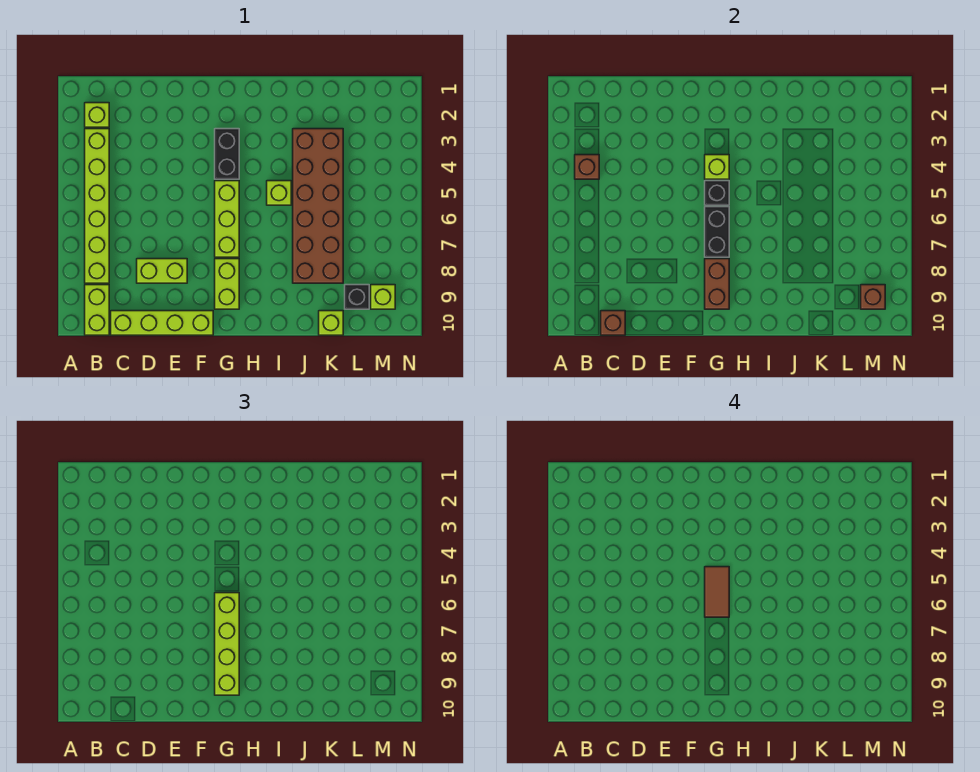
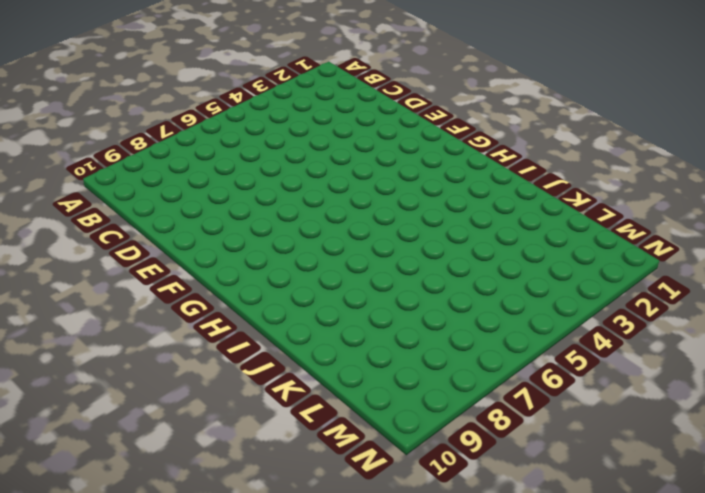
none -> lime 1x1 brick [85,103,109,127]
none -> lime 1x6 brick [85,129,109,283]
none -> lime 1x2 brick [85,285,109,335]

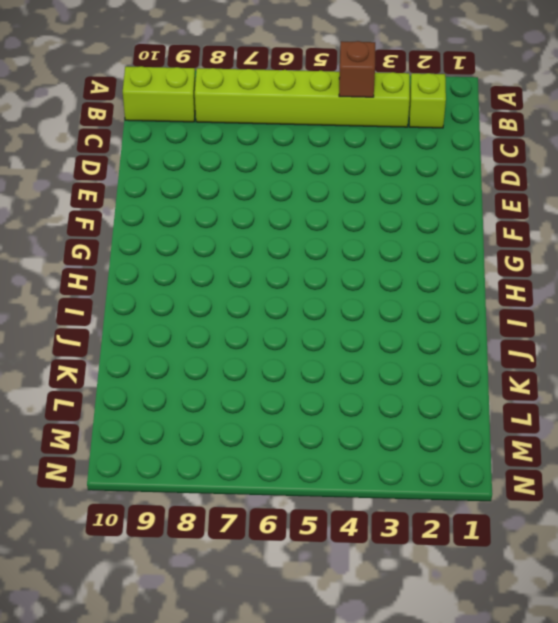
none -> lime 1x4 brick [111,311,213,335]
none -> lime 1x2 brick [137,259,187,283]
none -> black 1x2 brick [215,129,239,179]

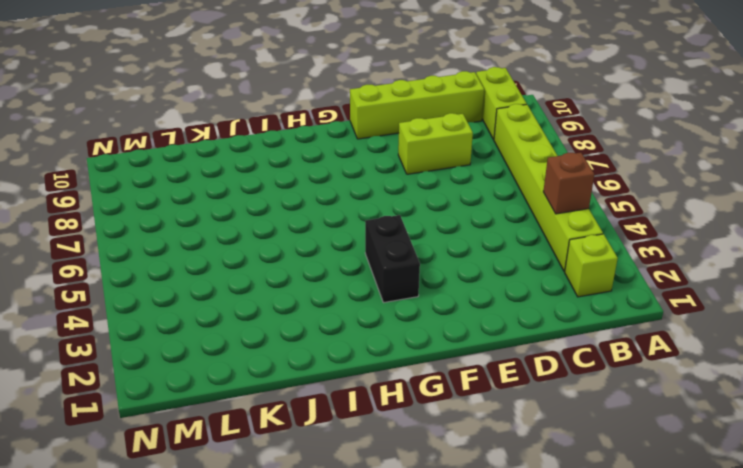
none -> lime 1x3 brick [215,181,239,257]
none -> lime 1x2 brick [215,259,239,309]
none -> lime 1x1 brick [267,181,291,205]

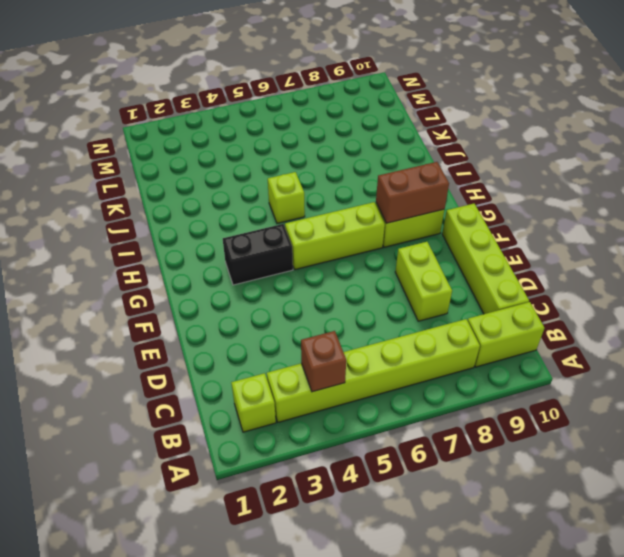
none -> brown 2x6 brick [293,129,343,283]
none -> lime 1x1 brick [319,311,343,335]
none -> black 1x1 brick [345,285,369,309]

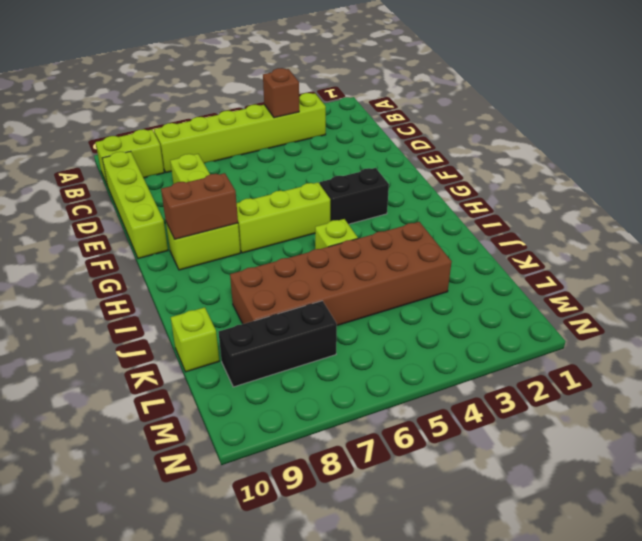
black 1x3 brick [219,301,337,387] -> black 1x1 brick [345,285,369,309]
none -> lime 1x1 brick [85,103,109,127]
none -> lime 1x1 brick [371,285,395,309]
none -> brown 1x1 brick [601,311,625,335]

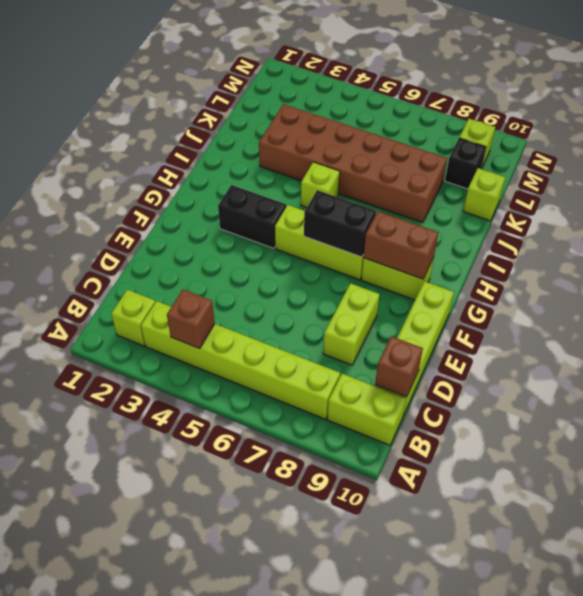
none -> lime 1x1 brick [705,155,729,179]
none -> black 1x1 brick [705,181,729,205]
none -> brown 1x1 brick [861,285,885,309]

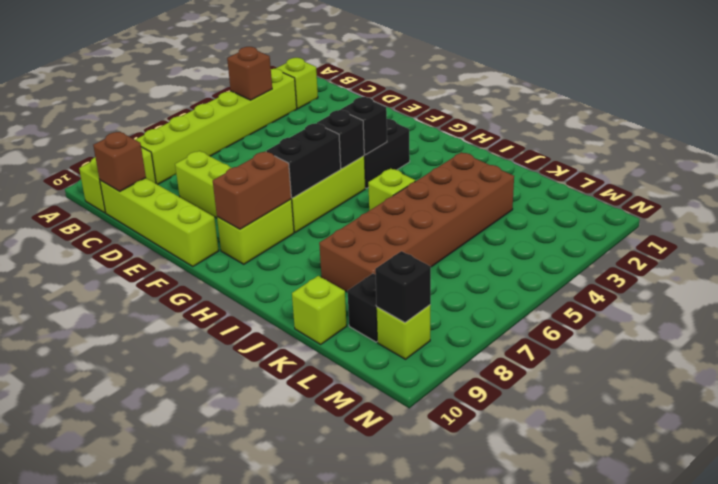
black 1x1 brick [341,97,387,155] -> lime 1x1 brick [705,155,729,179]
black 1x1 brick [375,251,431,323] -> brown 1x1 brick [861,285,885,309]
none -> lime 1x4 brick [215,593,239,695]
none -> brown 1x2 tile [705,567,729,617]

